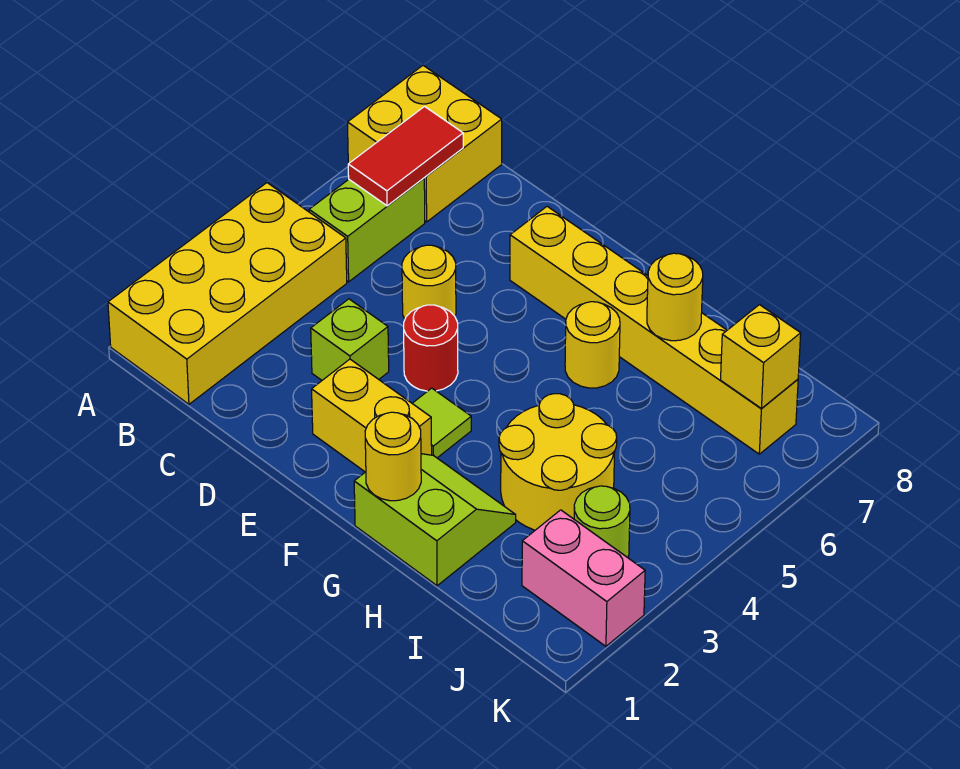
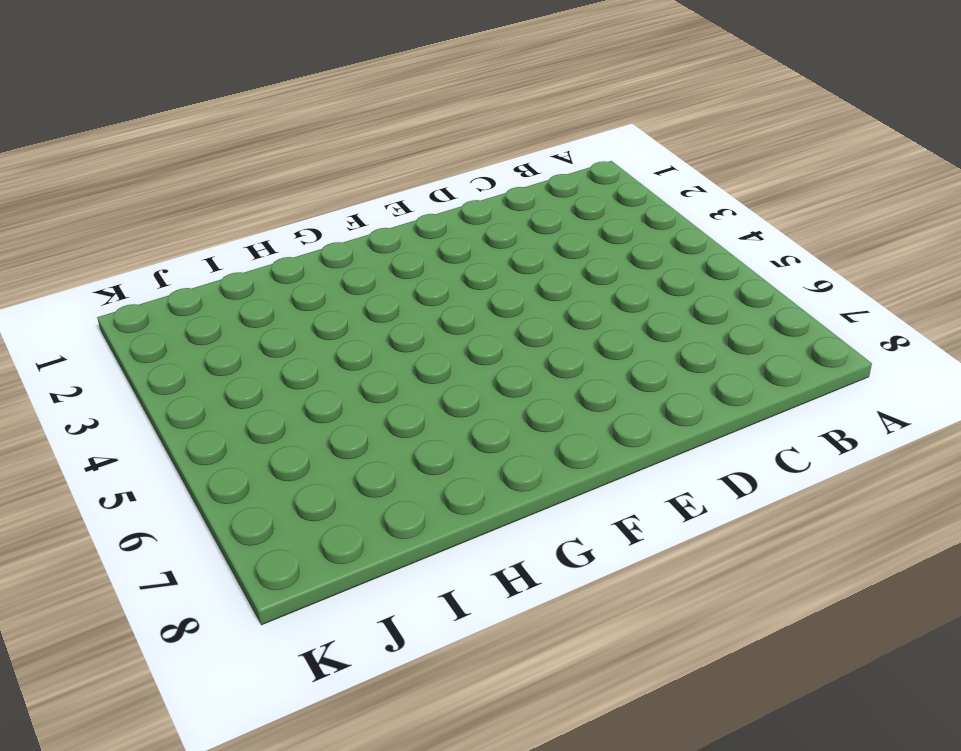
none -> yellow 2x4 brick [108,183,347,404]
none -> yellow 2x2 brick [348,66,502,222]
none -> lime 1x2 brick [309,178,425,282]

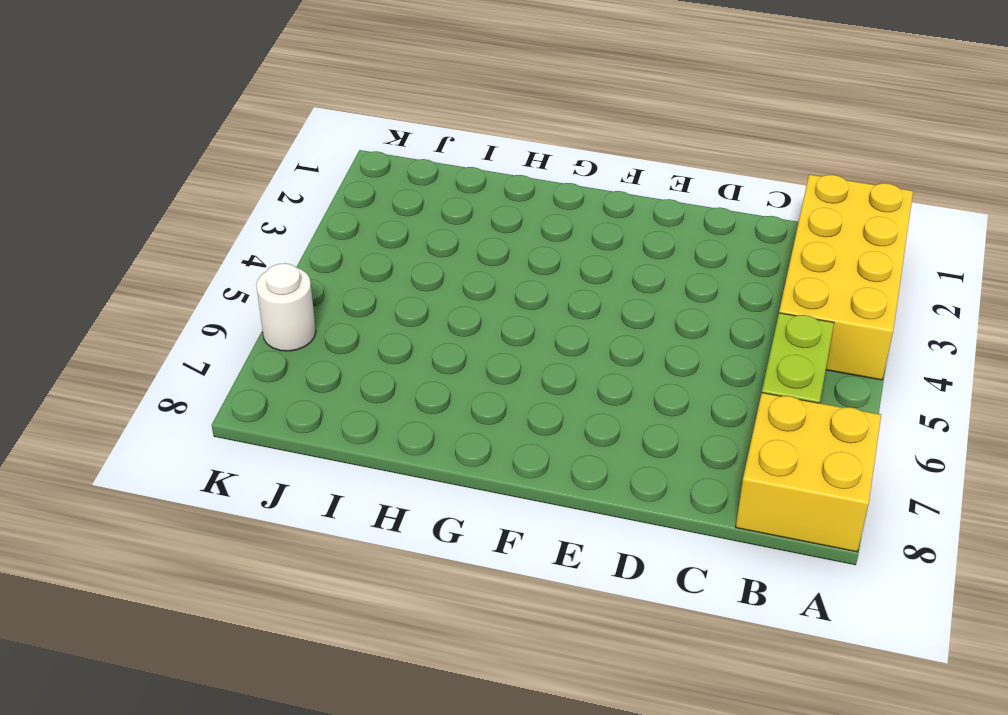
white 1x1 round brick [256,263,316,351] -> none
none -> lime 1x1 brick [311,299,389,380]
none -> yellow 1x1 round brick [402,245,456,319]
none -> yellow 1x2 brick [312,359,432,472]

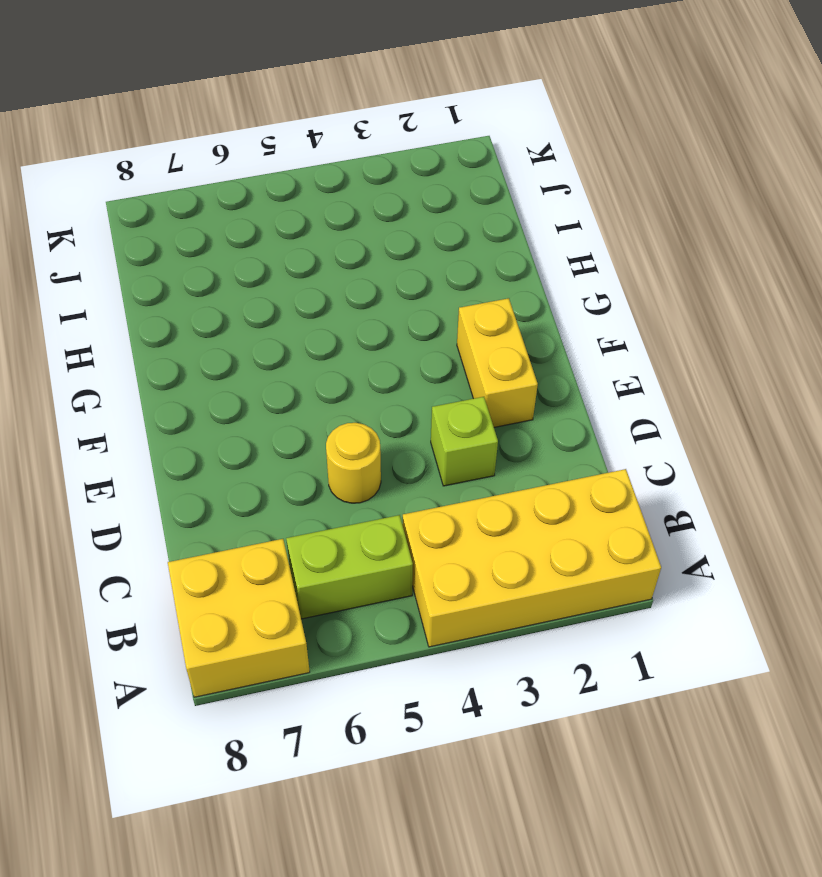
none -> red 1x1 round brick [404,305,458,391]
none -> yellow 1x6 brick [510,206,798,454]
none -> lime 1x1 tile [412,388,471,458]

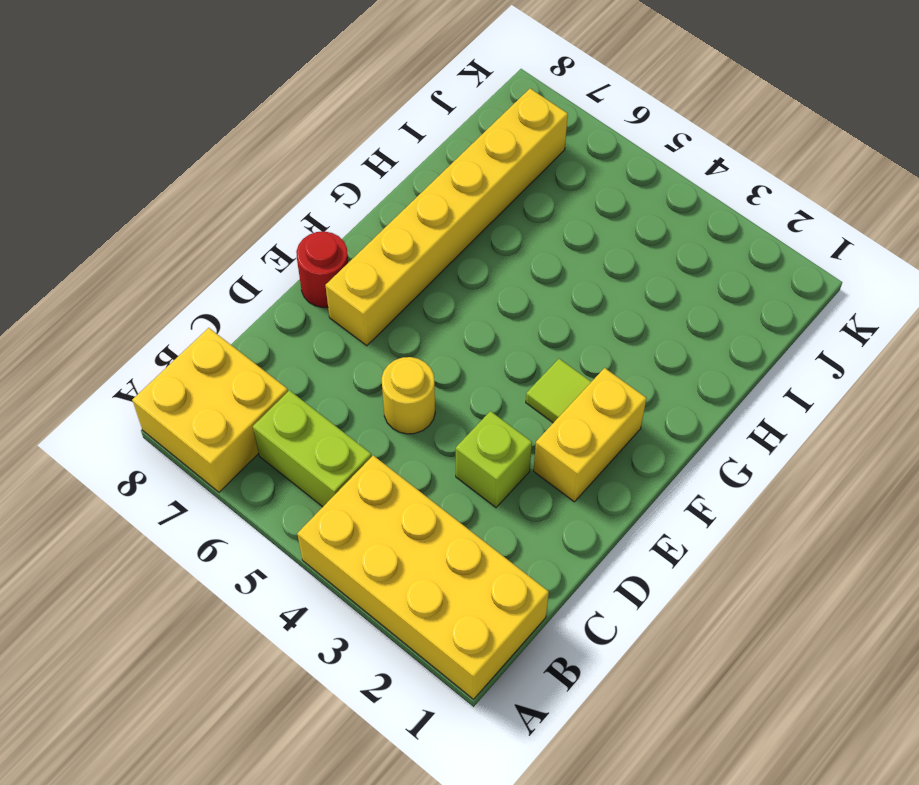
red 1x1 round brick [296,231,348,308] -> red 1x1 round brick moved to [404,305,458,391]
none -> lime 2x2 slope [354,454,516,586]
none -> yellow 1x1 round brick [565,302,620,388]
none -> yellow 2x2 round brick [499,394,617,530]

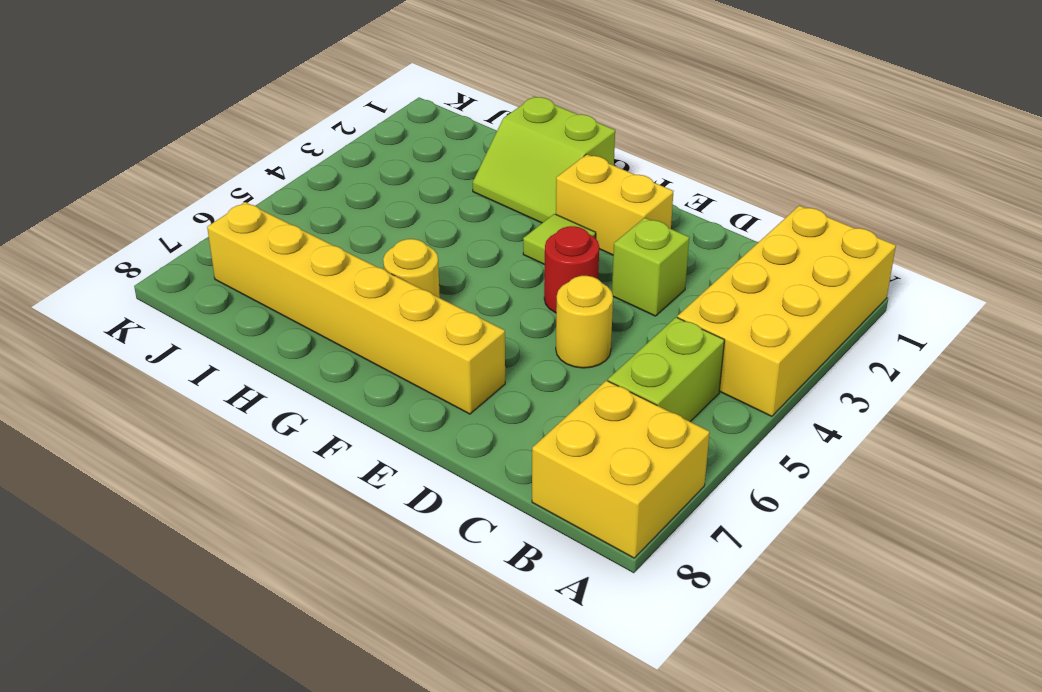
none -> yellow 2x2 round brick [499,394,617,530]
none -> pink 1x2 brick [522,510,645,646]
none -> lime 1x1 round brick [574,486,630,558]

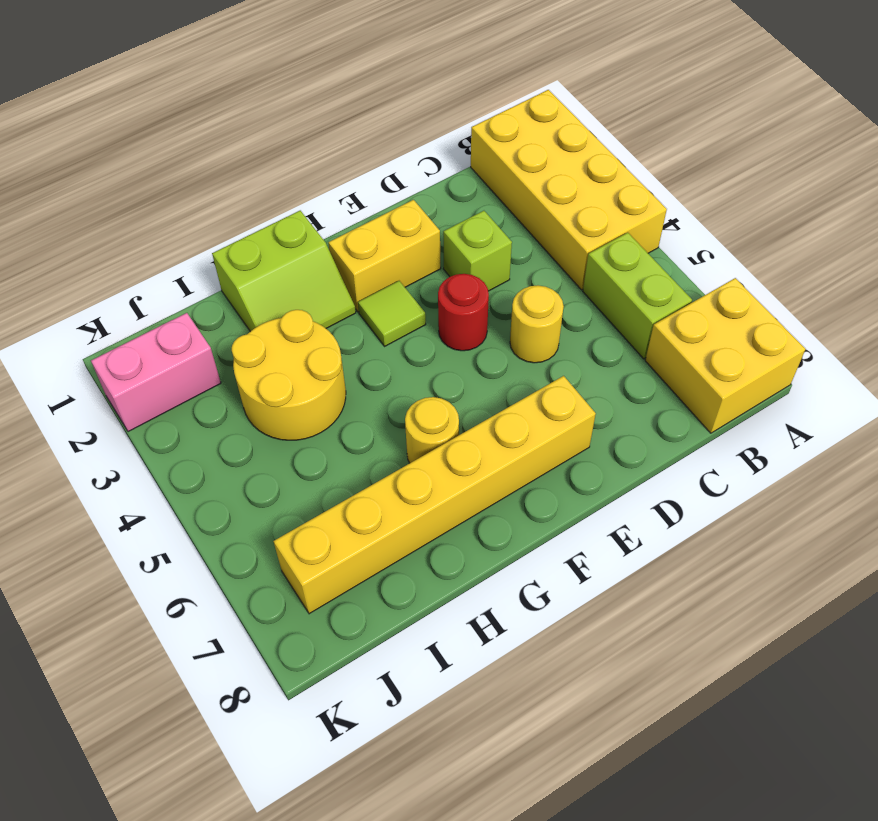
none -> lime 1x1 round brick [574,486,630,558]
none -> red 1x2 tile [348,107,463,206]
none -> yellow 1x1 round brick [365,412,421,501]

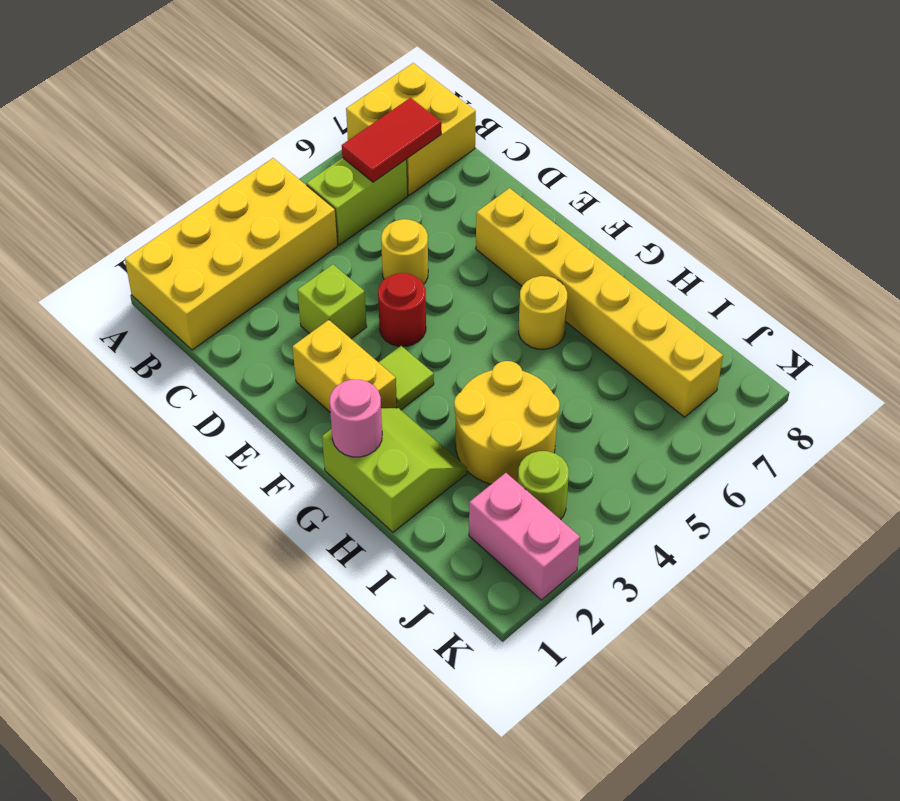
pink 1x1 round brick [330,379,382,457] -> yellow 1x1 round brick [365,412,421,501]
none -> yellow 1x1 round brick [647,253,703,341]
none -> yellow 1x1 brick [721,305,801,408]

